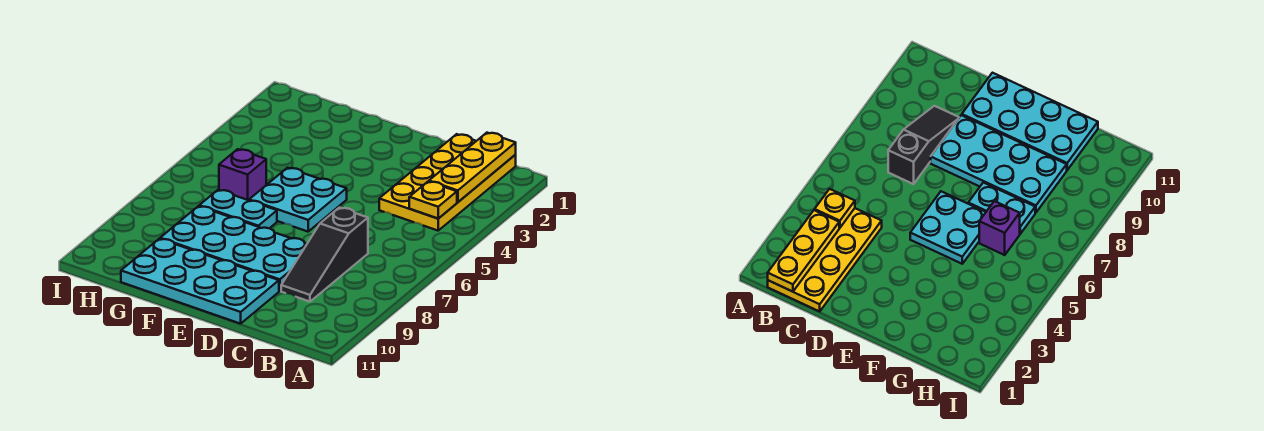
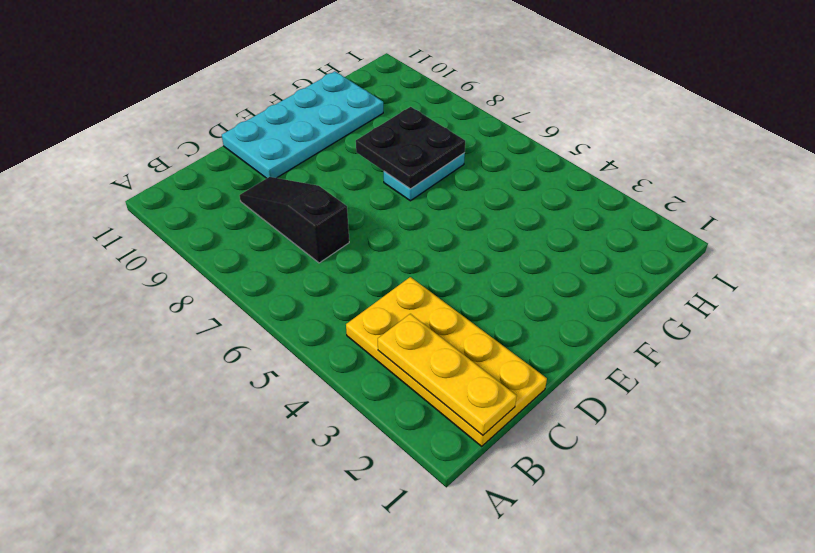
black 2x2 plate [356,107,465,189] -> none
none -> cyan 2x4 plate [160,206,307,291]
none -> cyan 2x2 plate [249,168,347,232]

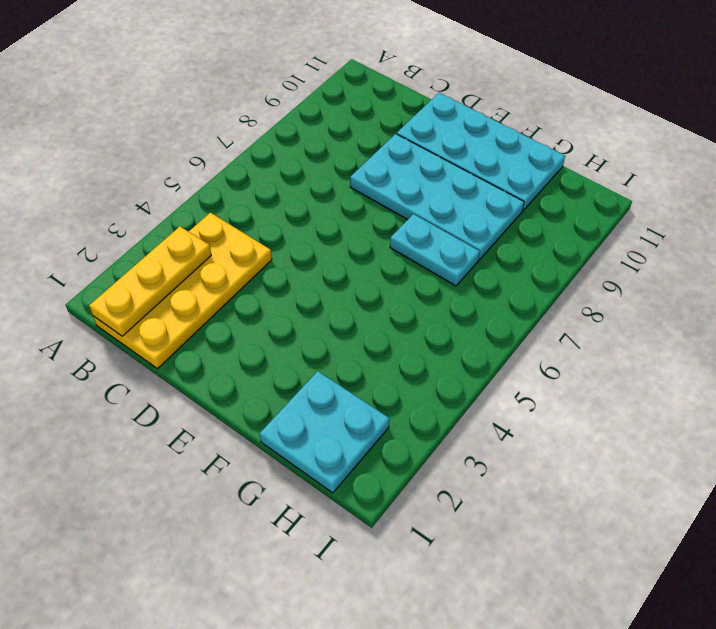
cyan 2x2 plate [260,371,390,493] -> cyan 2x2 plate moved to [249,168,347,232]
none -> black 1x3 slope [281,208,368,302]
none -> purple 1x1 brick [219,149,266,200]

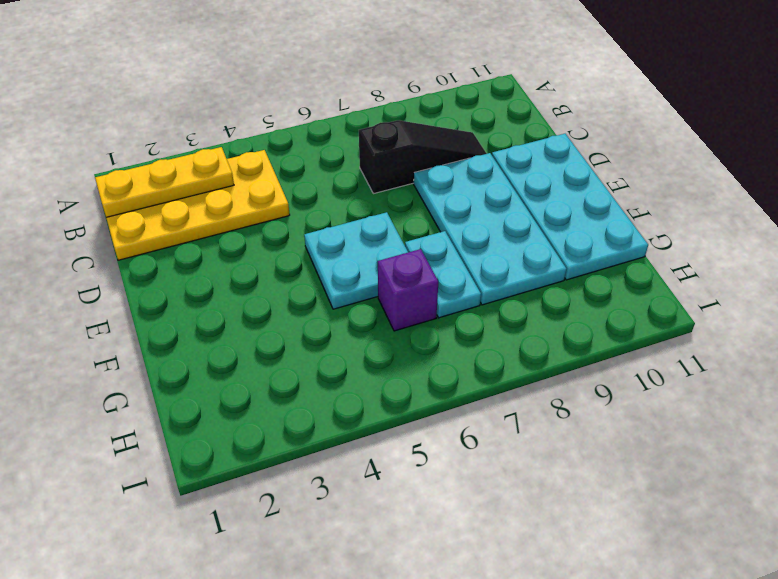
none -> yellow 1x1 plate [409,181,457,219]

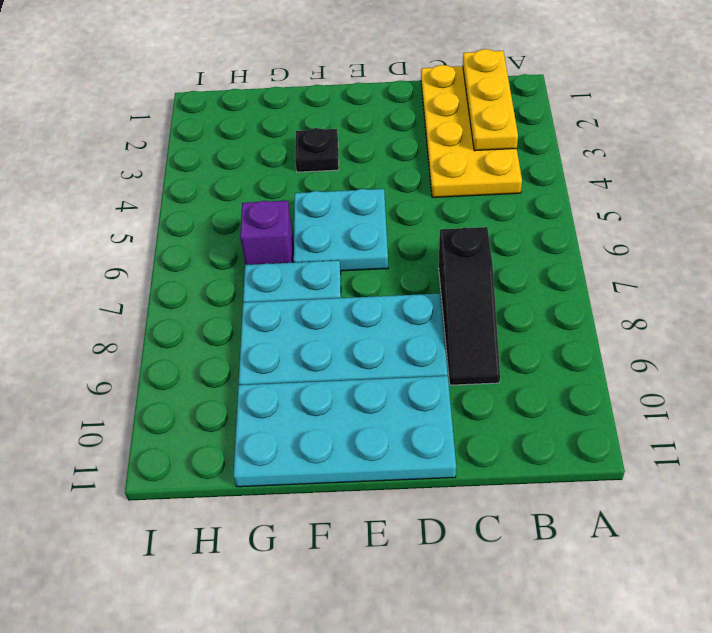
black 1x1 plate [295,128,339,172] -> none
none -> yellow 1x1 plate [409,181,457,219]

